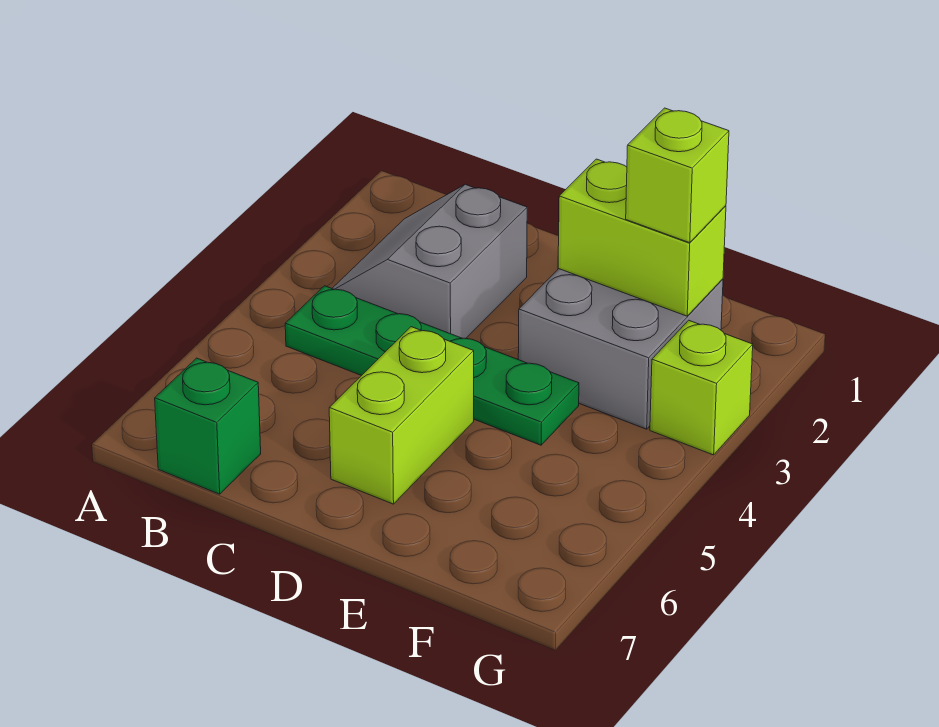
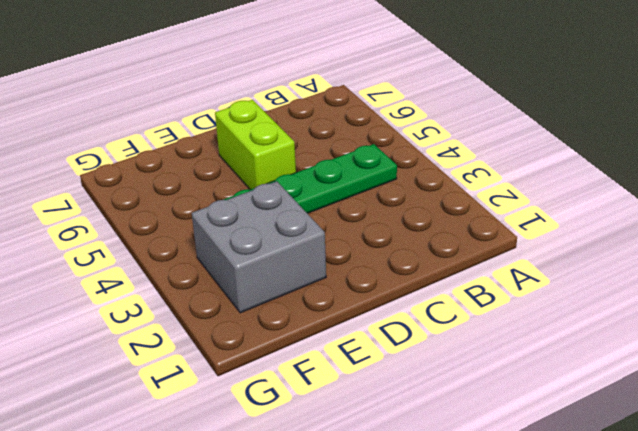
none -> grey 2x2 slope [332,184,527,339]
none -> green 1x1 brick [155,358,261,494]

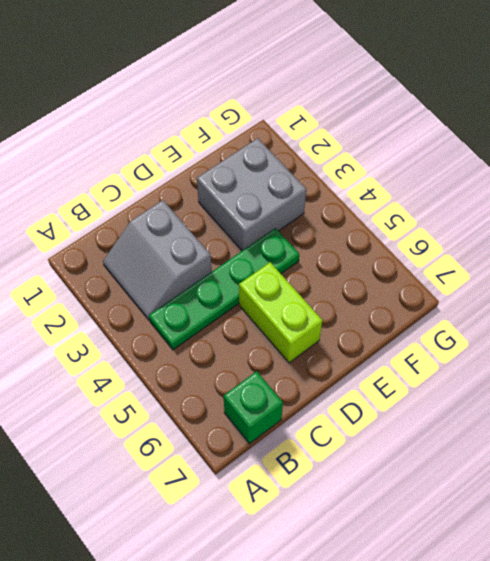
none -> lime 1x1 brick [650,320,753,455]
none -> lime 1x2 brick [558,159,726,316]

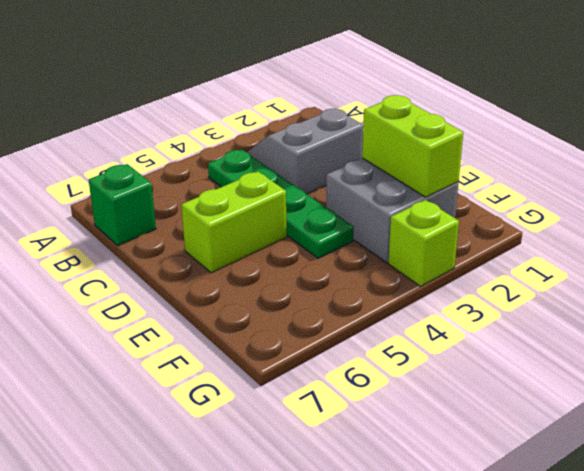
none -> lime 1x1 brick [626,108,729,243]

